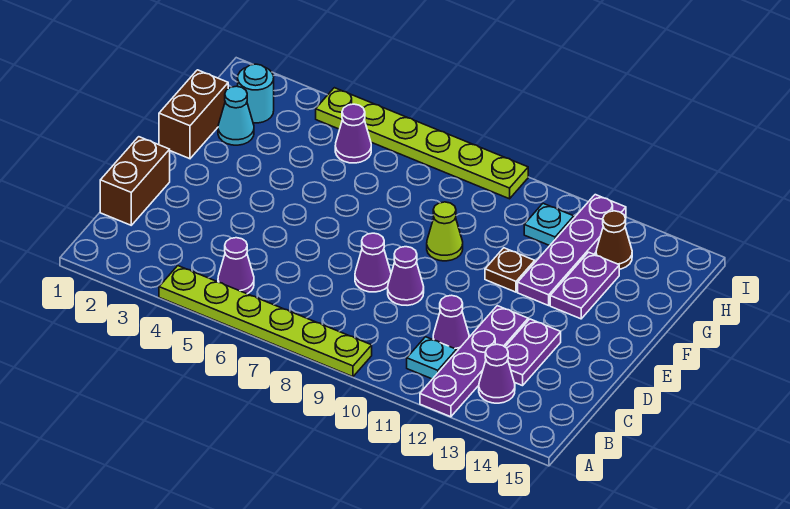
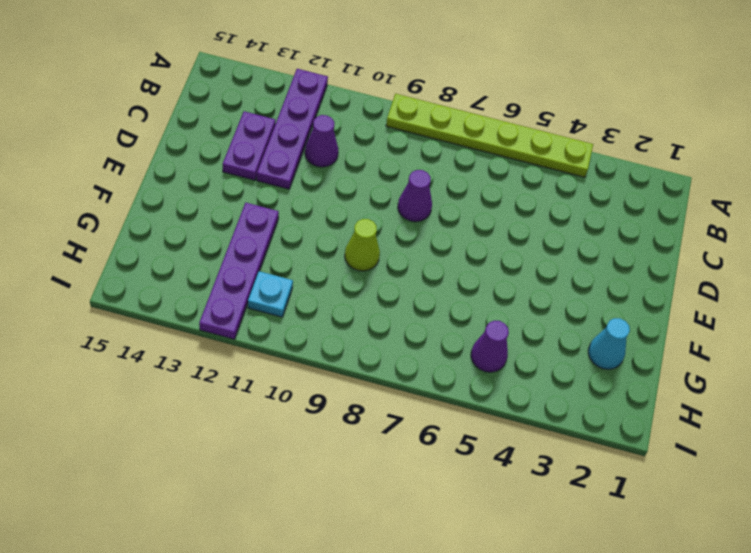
none -> purple 1x1 cone [218,238,254,294]
none -> cyan 1x1 plate [407,337,456,379]
none -> purple 1x1 cone [479,344,515,403]

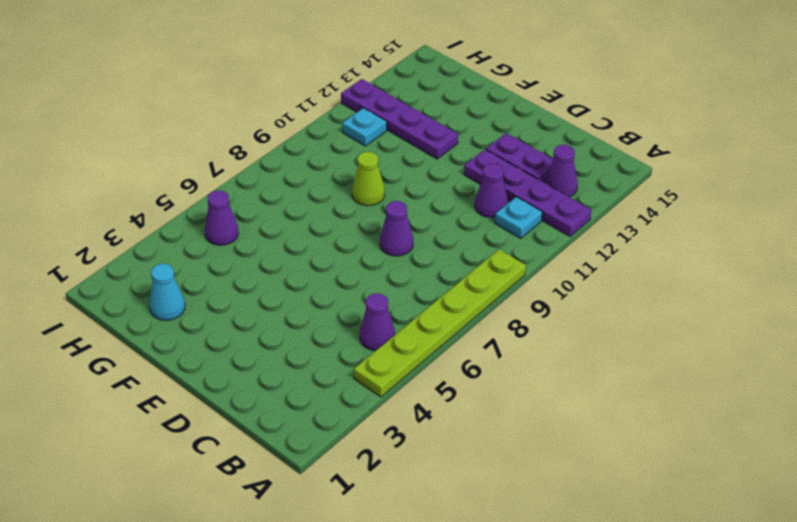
none -> brown 1x2 brick [100,137,170,225]
none -> purple 1x1 cone [388,247,424,305]
none -> brown 1x2 brick [159,70,228,159]

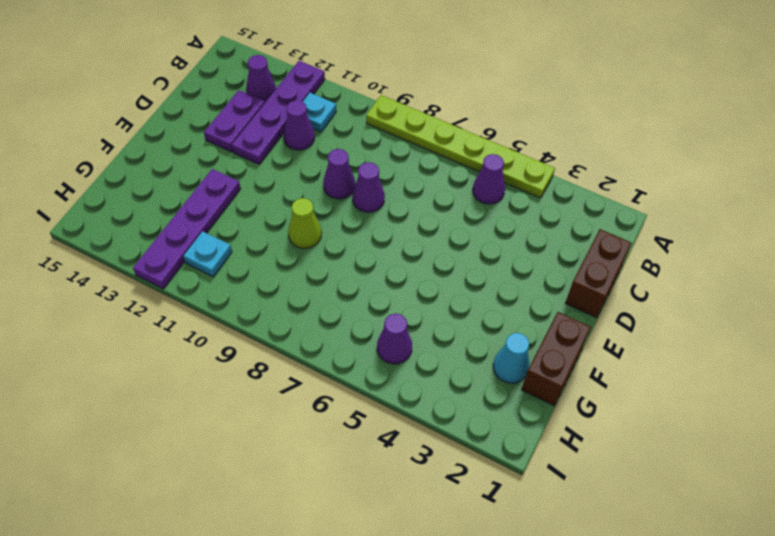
none -> brown 1x1 plate [485,248,535,292]
none -> purple 1x2 plate [550,252,619,319]
none -> cyan 1x1 round brick [238,64,274,123]

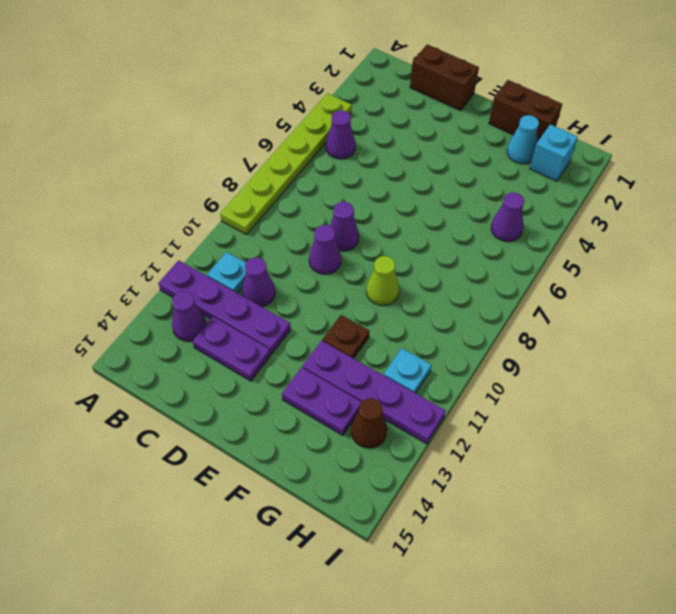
cyan 1x1 brick [530,124,578,181] -> cyan 1x1 round brick [238,64,274,123]
none -> lime 1x6 plate [316,88,528,199]

